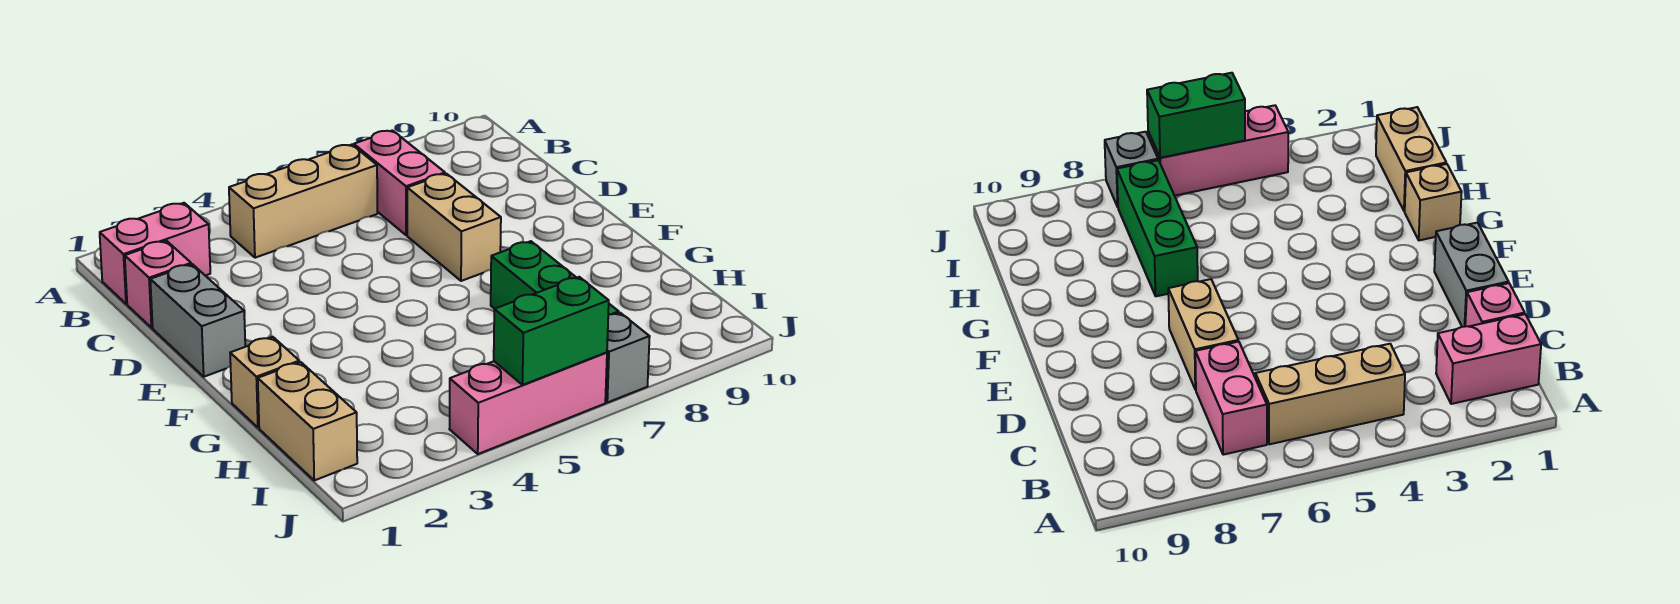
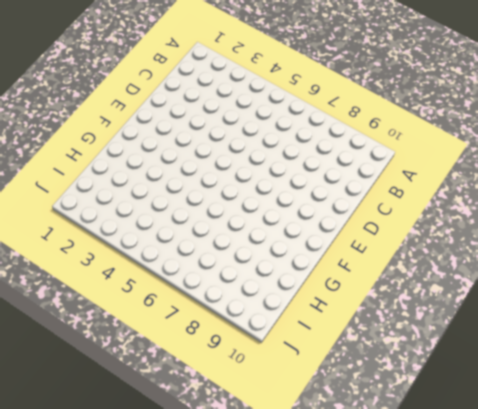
none -> pink 1x2 brick [100,203,210,304]
none -> tan 1x3 brick [229,145,377,258]
none -> pink 1x2 brick [354,130,445,235]

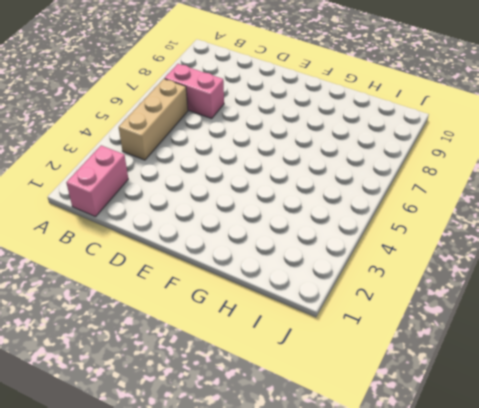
none -> pink 1x1 brick [125,241,191,328]
none -> grey 1x2 brick [150,264,245,377]
none -> tan 1x2 brick [407,174,501,281]

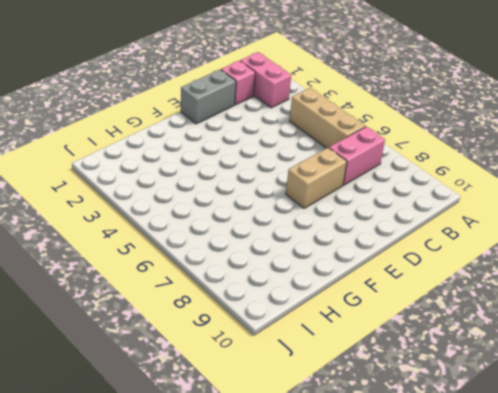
none -> tan 1x1 brick [230,337,299,428]
none -> green 1x3 brick [491,241,619,315]
none -> tan 1x2 brick [258,362,357,480]

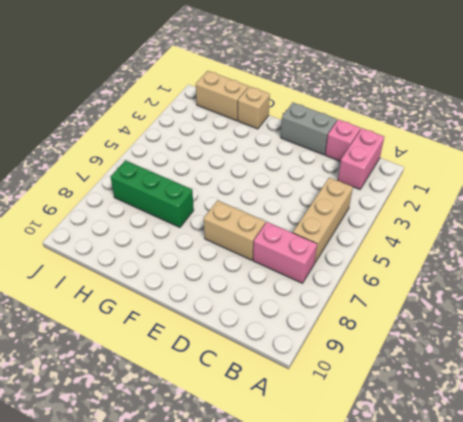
none -> pink 1x3 brick [450,352,607,454]
none -> grey 1x1 brick [605,313,650,403]
none -> green 1x2 brick [494,277,609,385]

